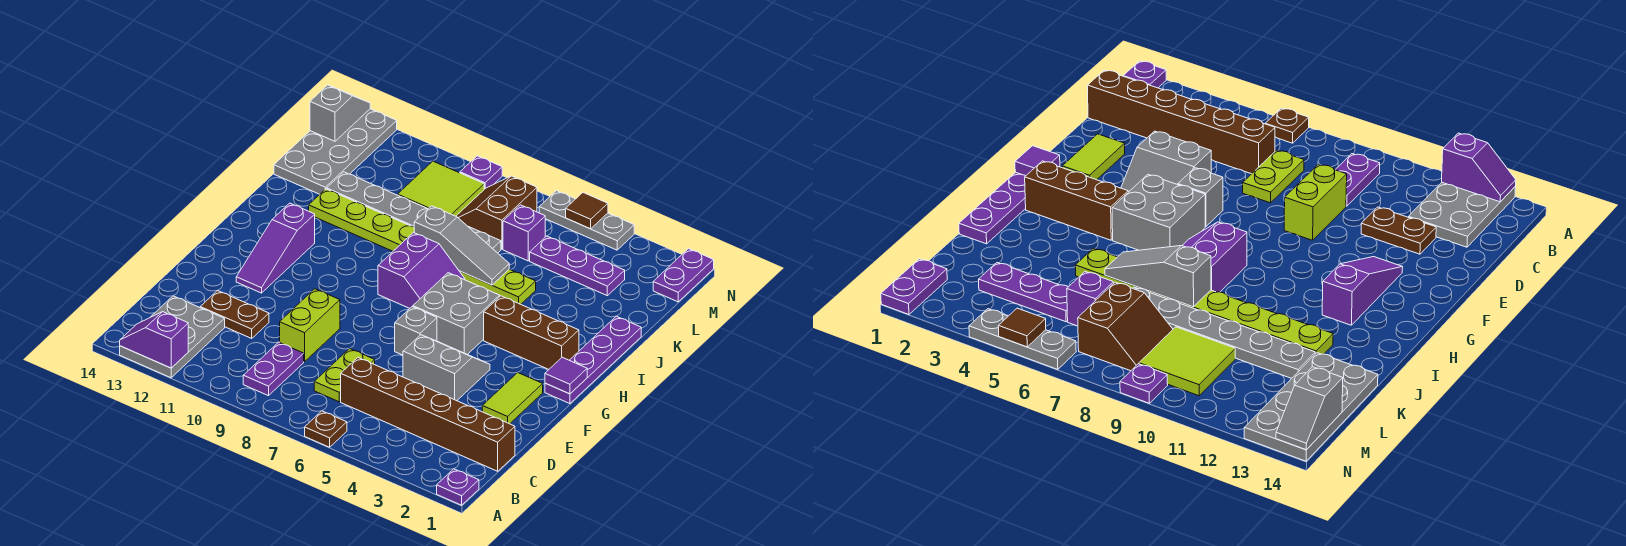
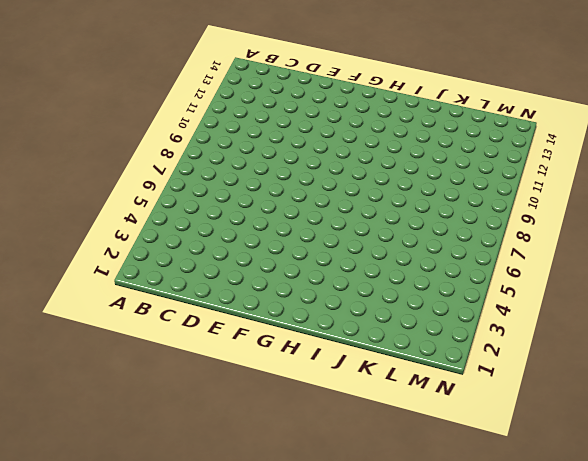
none -> purple 1x1 plate [437,469,479,505]
none -> brown 1x1 plate [305,411,347,447]
none -> grey 2x3 plate [120,296,225,378]
none -> purple 1x2 plate [243,342,304,396]

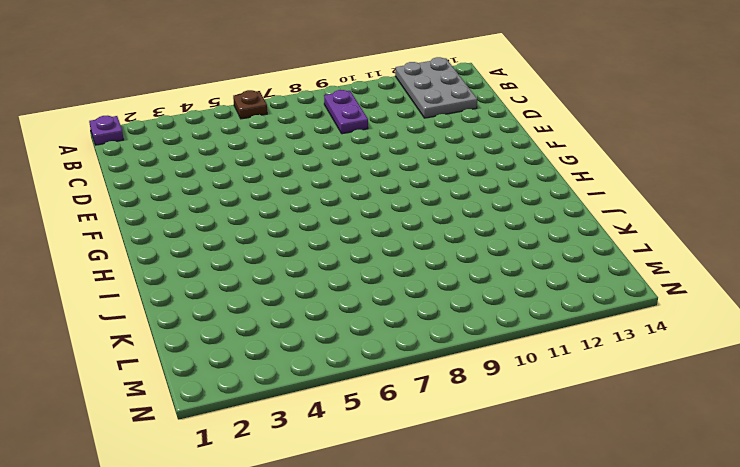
none -> brown 1x6 brick [341,358,515,471]
none -> lime 1x2 plate [314,348,375,402]
none -> lime 1x2 brick [280,289,340,362]
none -> brown 1x2 plate [200,290,269,338]

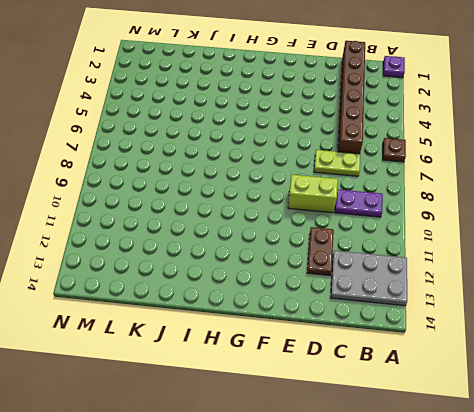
none -> lime 1x2 tile [482,373,543,424]
none -> grey 2x2 slope [403,335,490,401]
none -> grey 1x1 brick [395,307,437,355]
none -> purple 1x3 slope [236,203,315,293]

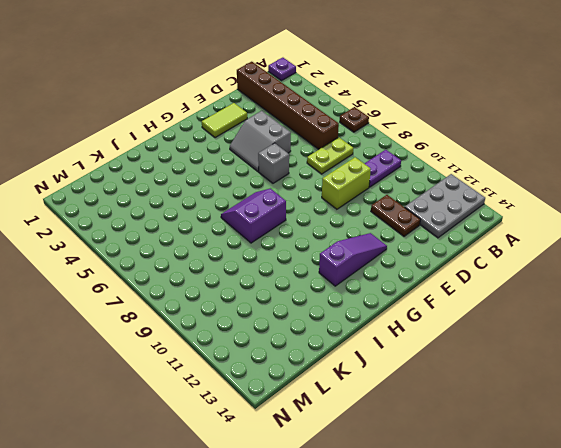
none -> purple 1x4 plate [545,316,641,404]
none -> grey 2x2 brick [413,273,500,354]
none -> brown 1x3 brick [484,296,579,369]
none -> lime 1x8 plate [309,189,536,304]

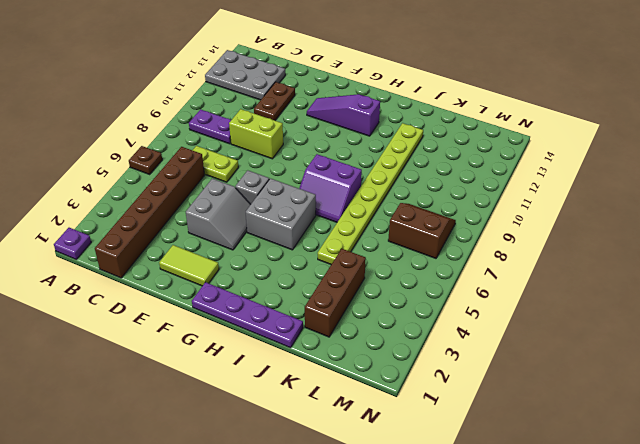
brown 1x3 brick [305,249,366,337] -> brown 1x3 brick moved to [484,296,579,369]
none -> grey 1x6 plate [327,172,501,253]
none -> grey 2x4 plate [274,109,397,194]
none -> purple 1x3 plate [530,236,625,296]
none -> purple 1x1 brick [503,205,545,261]

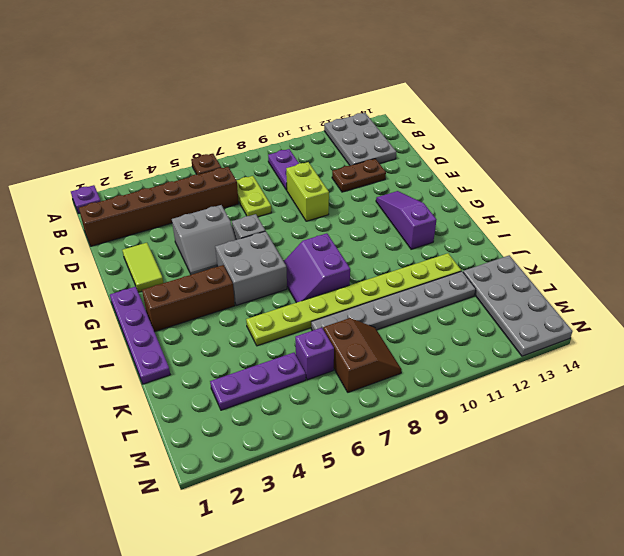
none -> lime 2x2 tile [398,161,484,216]
none -> purple 1x2 plate [653,249,714,302]
none -> grey 1x3 plate [539,191,634,250]
none -> purple 1x1 plate [460,156,502,189]

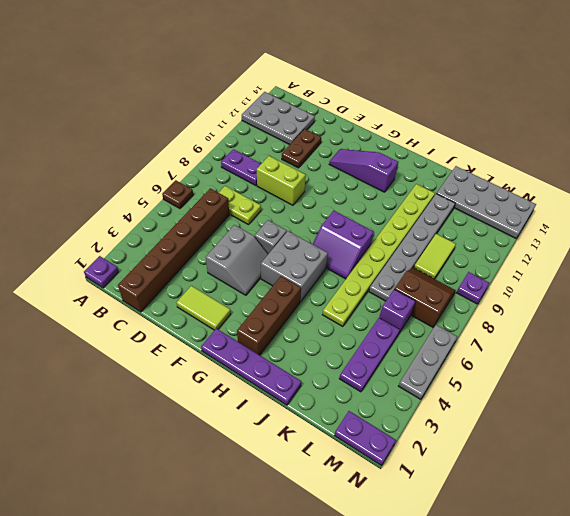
lime 1x2 tile [414,234,456,279] -> lime 2x2 tile [398,161,484,216]
none -> purple 1x2 slope [120,312,188,368]
none -> purple 1x1 tile [545,357,587,394]
none -> grey 1x3 slope [414,206,509,285]
none -> grey 1x2 slope [310,85,370,141]

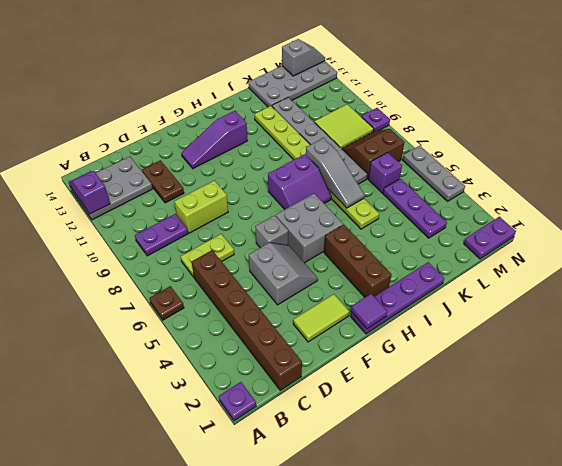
none -> brown 1x1 tile [566,193,608,229]

